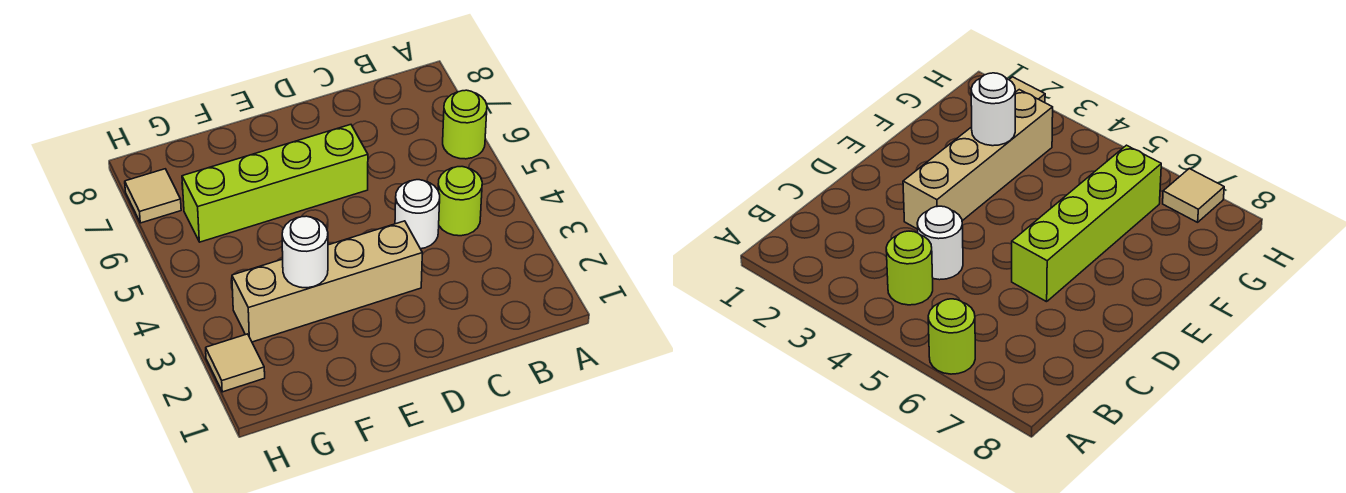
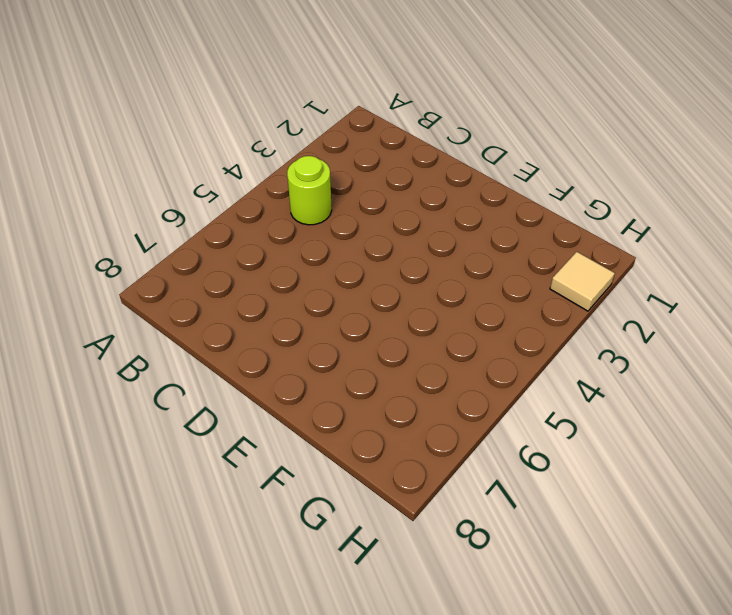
none -> lime 1x1 round brick [443,90,487,159]
none -> white 1x1 round brick [395,180,440,249]

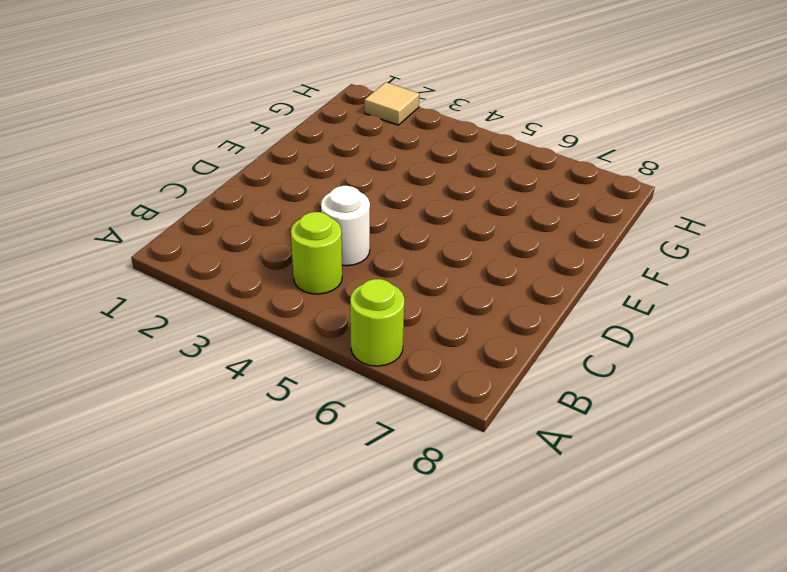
none -> tan 1x4 brick [232,221,422,342]
none -> lime 1x4 brick [182,125,368,242]

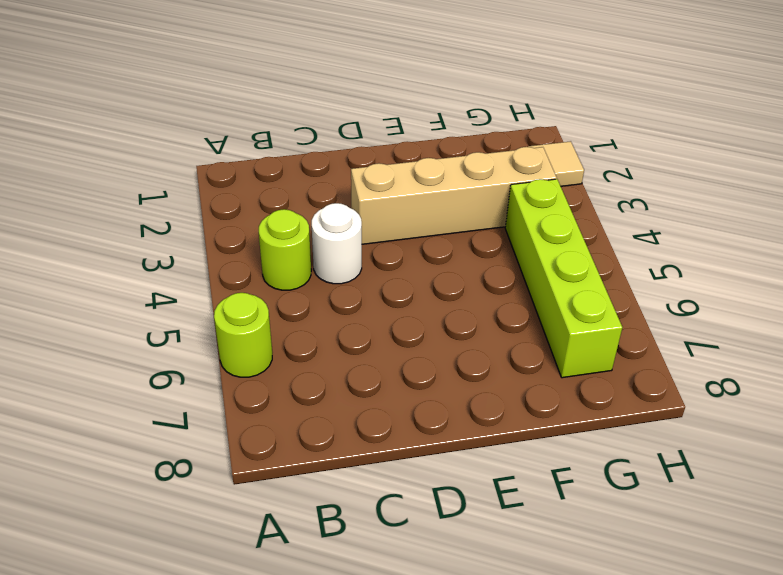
lime 1x4 brick [505,179,622,378] -> lime 1x4 brick turned to [182,125,368,242]
none -> tan 1x1 tile [125,169,181,223]
none -> white 1x1 round brick [282,216,328,288]

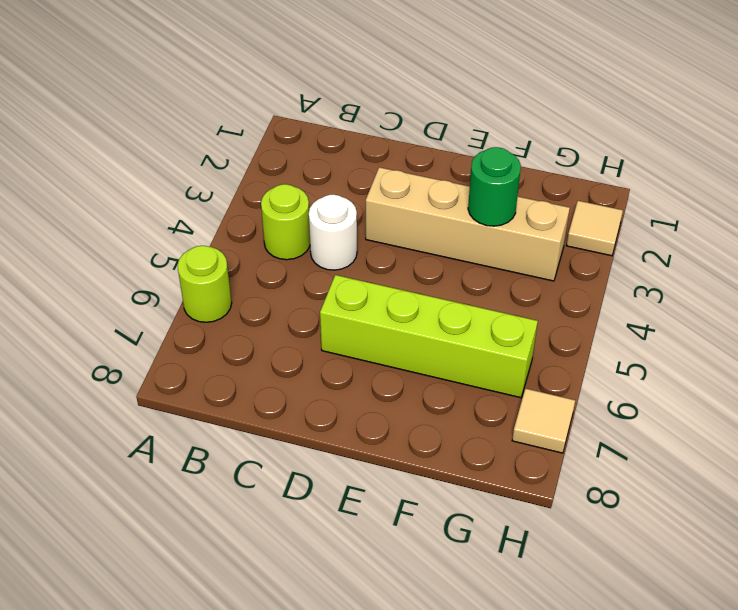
green 1x1 round brick [468,147,521,226] -> white 1x1 round brick [282,216,328,288]

